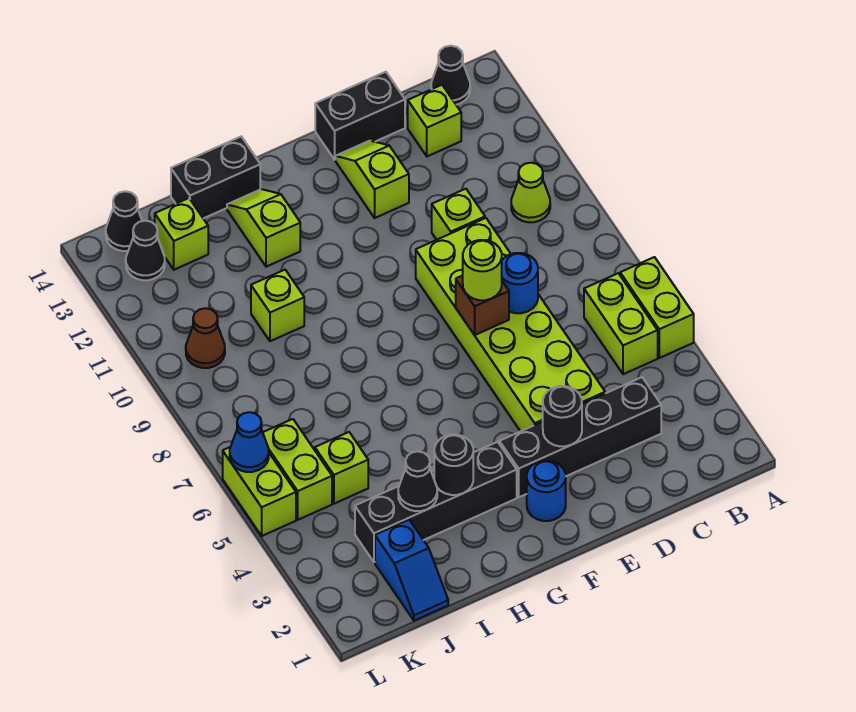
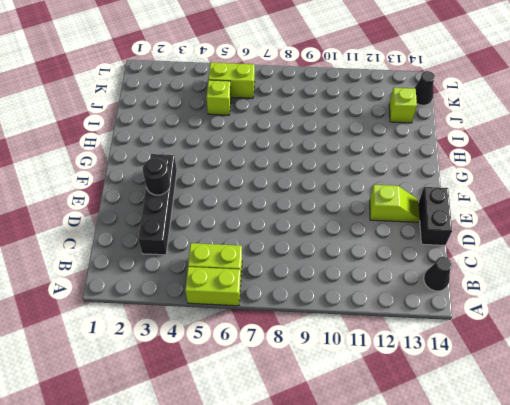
none -> lime 1x1 cone [511,163,550,222]
none -> lime 1x1 brick [408,85,461,156]
none -> lime 2x6 brick [416,218,605,431]
none -> lime 1x1 brick [432,189,485,240]

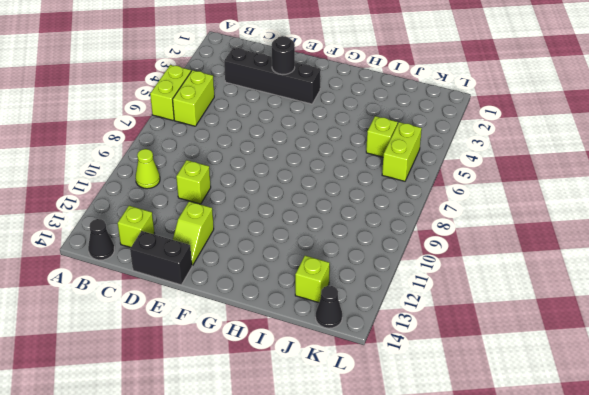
none -> lime 2x6 brick [416,218,605,431]
none -> blue 1x1 round brick [527,461,566,521]
none -> black 1x4 brick [355,442,517,562]
none -> lime 1x2 slope [227,189,300,267]

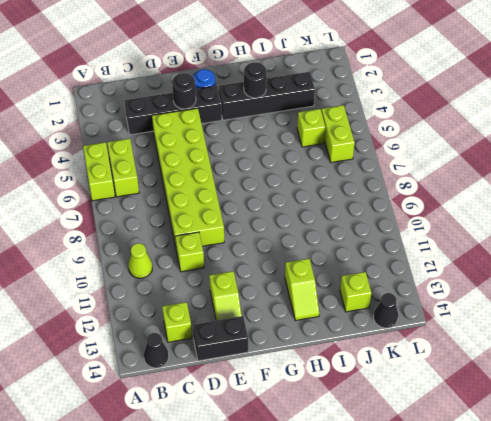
none -> black 1x2 brick [171,137,260,219]
none -> lime 1x1 brick [251,270,304,341]
none -> blue 1x2 slope [375,520,448,621]
none -> brown 1x1 cone [186,308,225,368]

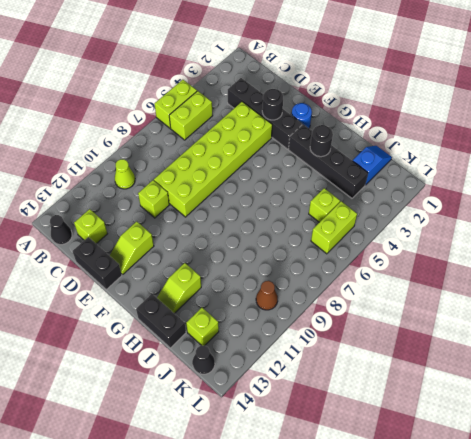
none -> lime 1x1 brick [251,270,304,341]
none -> black 1x1 cone [126,221,165,280]
none -> lime 1x2 brick [223,447,296,536]
none -> blue 1x1 round brick [502,253,538,313]

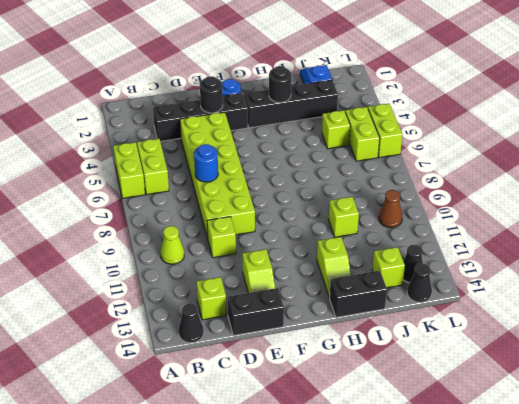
none -> brown 1x1 brick [456,276,509,335]
none -> black 1x1 cone [398,451,437,511]
none -> blue 1x1 cone [230,412,269,472]
none -> lime 1x1 round brick [463,240,502,300]

